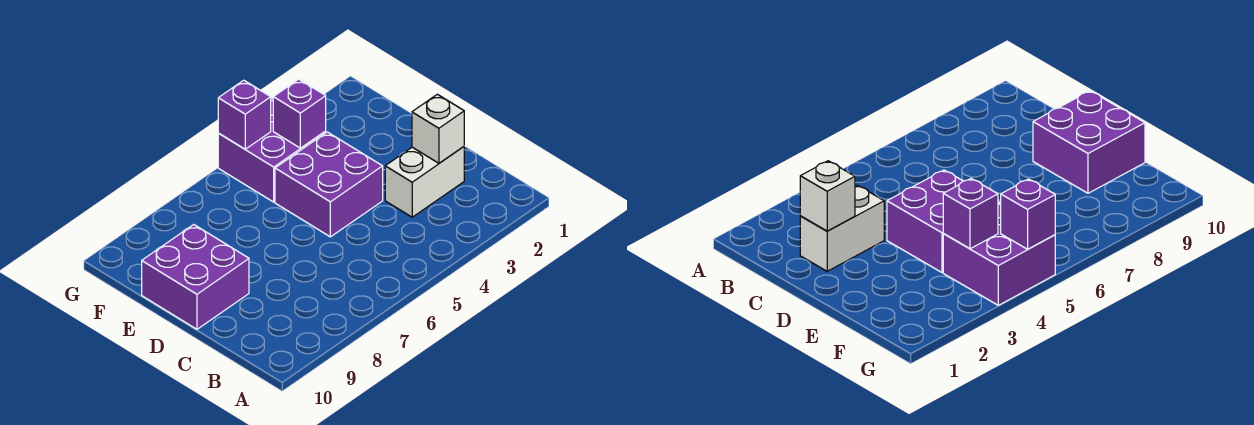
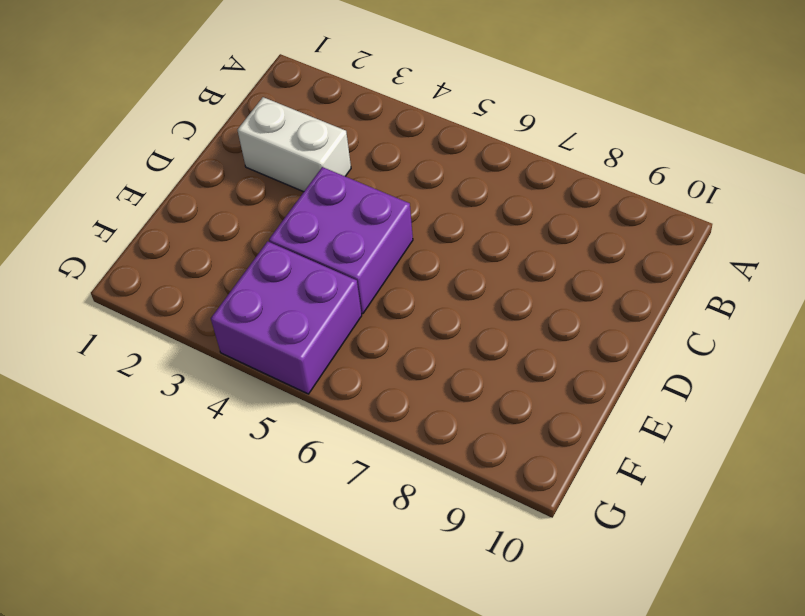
none -> purple 2x2 brick [142,225,249,329]
none -> white 1x1 brick [412,94,464,163]

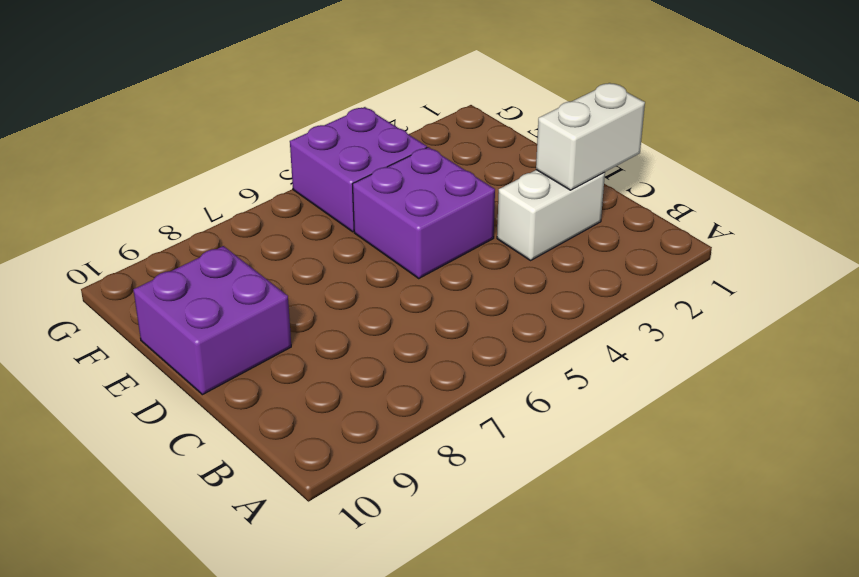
white 1x2 brick [536,83,645,190] -> white 1x1 brick [412,94,464,163]
none -> purple 1x1 brick [273,79,326,148]
none -> purple 1x1 brick [218,80,271,149]

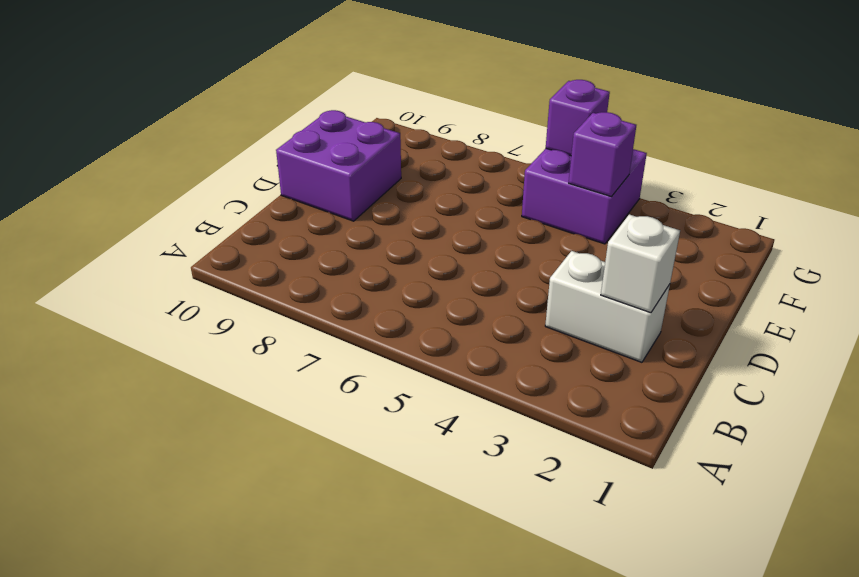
none -> purple 2x2 brick [275,132,383,237]

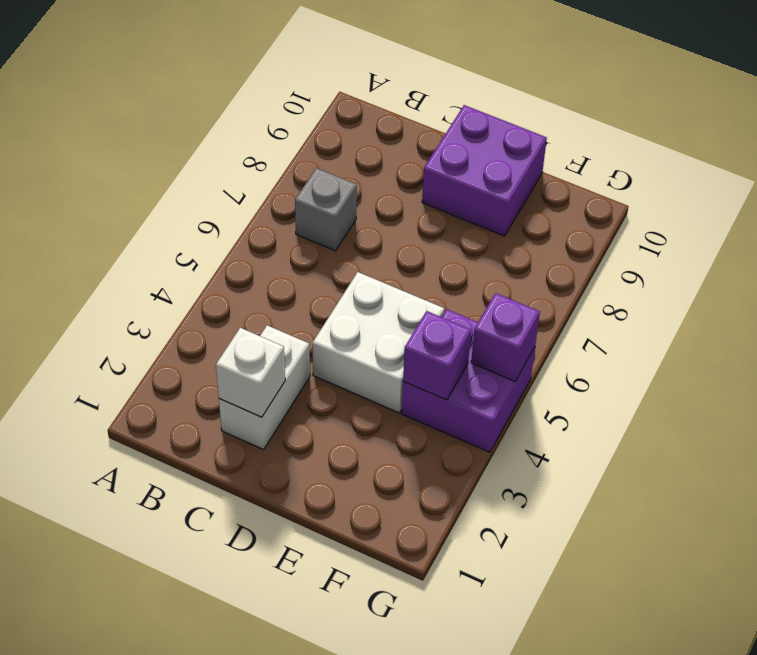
grey 1x1 brick [295,168,357,251] -> none
white 2x2 brick [313,272,444,413] -> purple 2x2 brick [275,132,383,237]

